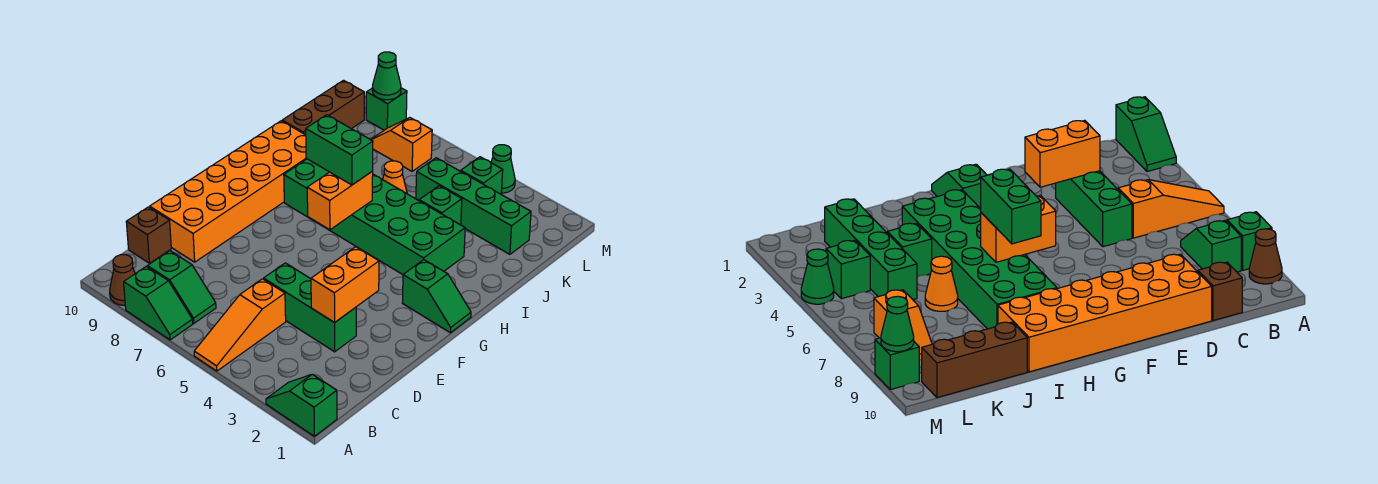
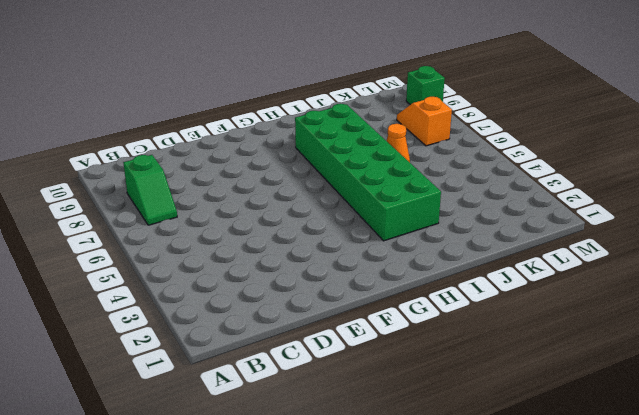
none -> green 1x2 slope [266,374,337,436]
none -> orange 1x3 slope [194,279,286,371]
none -> green 1x2 slope [124,266,193,340]

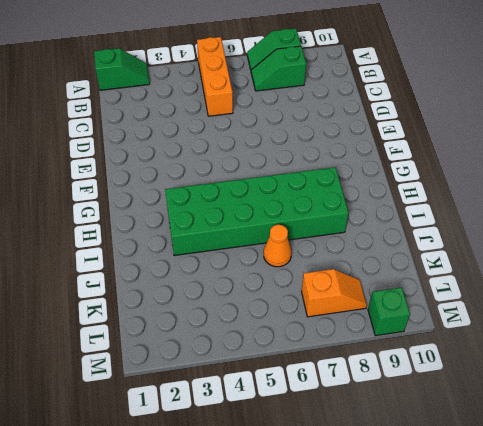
orange 1x3 brick [197,37,233,116] -> orange 1x3 slope [194,279,286,371]
none -> brown 1x1 cone [110,255,135,305]
none -> brown 1x1 brick [126,207,171,263]
none -> green 1x3 brick [264,263,356,352]

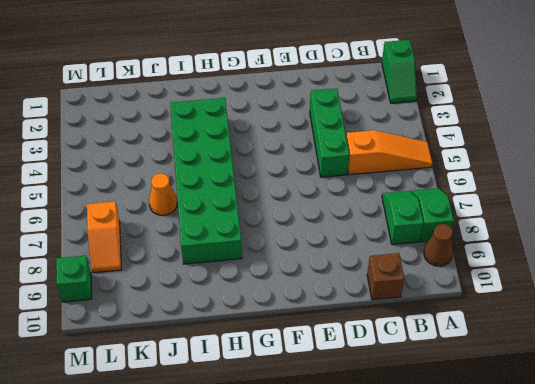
none -> orange 2x6 brick [150,121,307,262]
none -> green 1x2 slope [402,260,471,333]
none -> green 1x1 brick [419,186,462,225]

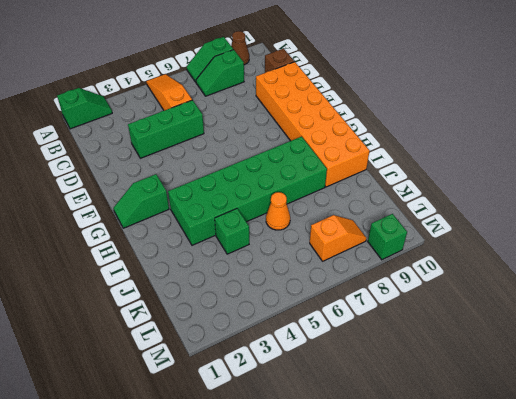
none -> brown 1x3 brick [282,80,364,135]
none -> green 1x4 brick [416,158,531,254]
none -> green 1x1 brick [461,157,503,194]

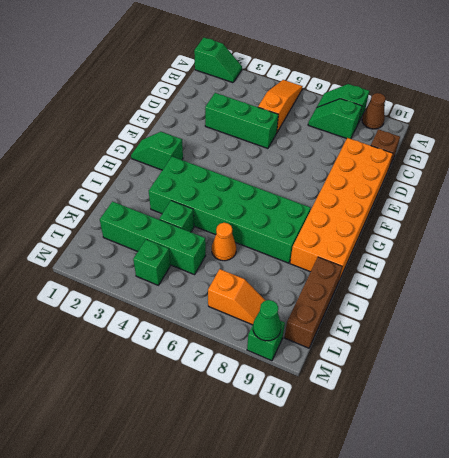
none -> green 1x1 cone [491,145,515,193]
none -> orange 1x2 brick [311,247,379,323]
none -> orange 1x2 brick [307,171,373,230]

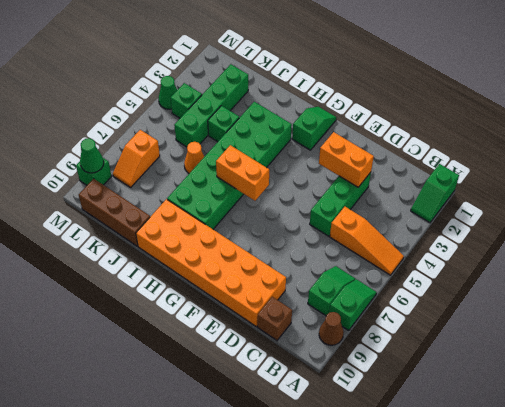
none -> green 1x2 brick [306,115,373,185]

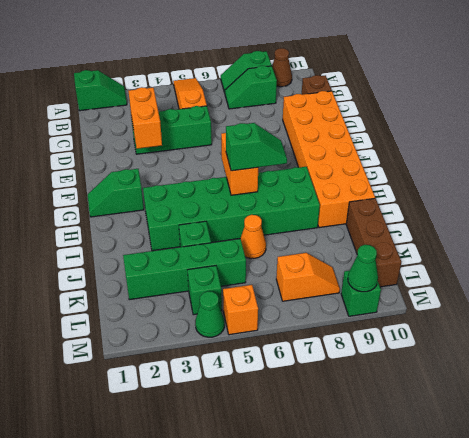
green 1x2 slope [226,123,287,171] -> green 1x2 brick [306,115,373,185]
orange 1x1 brick [223,285,258,335] -> none

